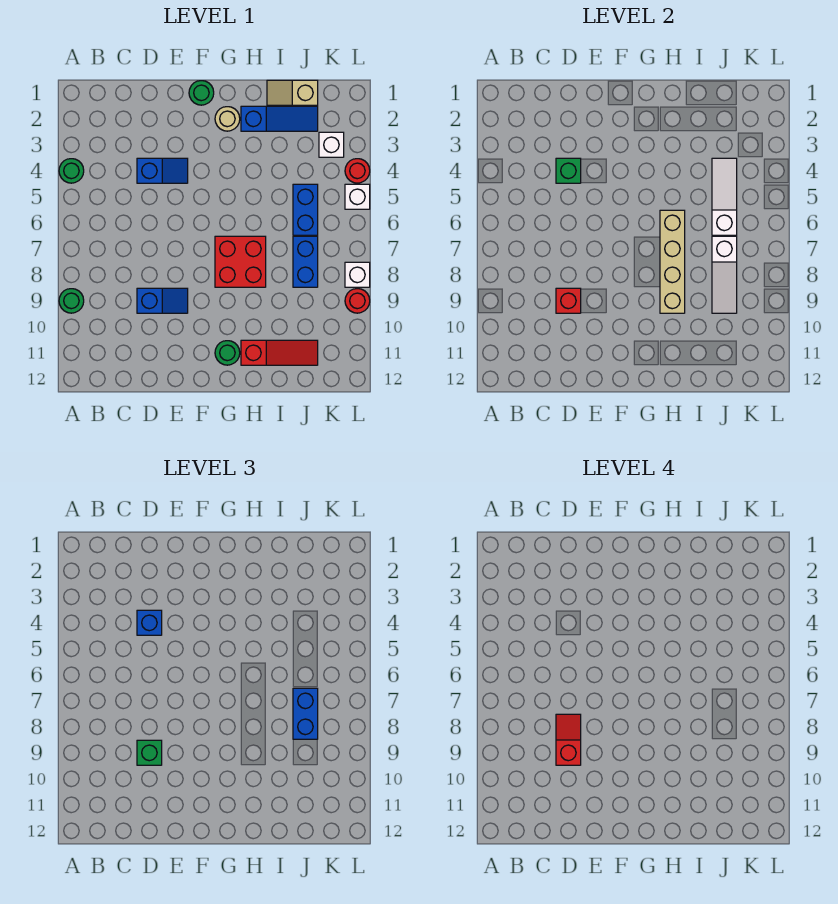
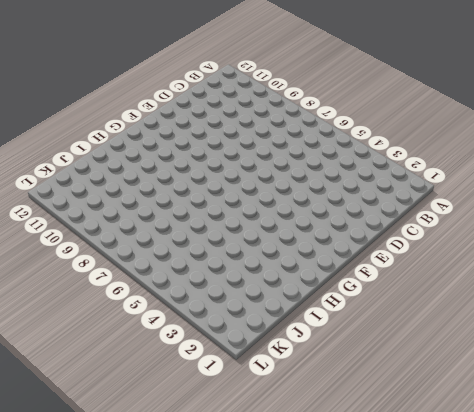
none -> green 1x1 round brick [59,159,84,183]
none -> green 1x1 round brick [59,289,84,313]
none -> blue 1x2 slope [137,158,188,183]

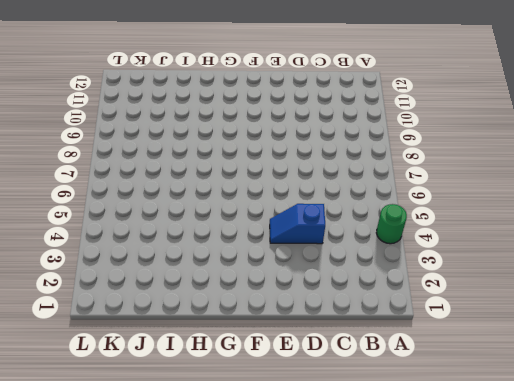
none -> green 1x1 round brick [59,289,84,313]
none -> blue 1x2 slope [137,288,188,313]
none -> green 1x1 round brick [189,81,214,105]

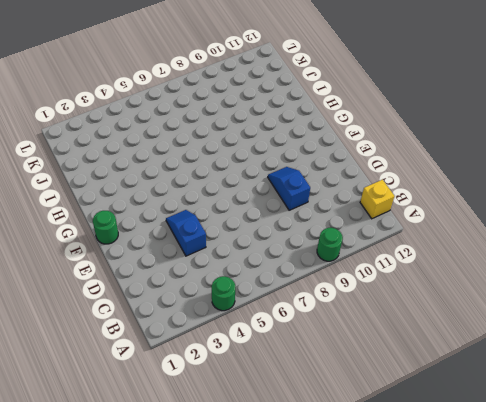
yellow 1x1 brick [360,180,395,219] -> none
none -> tan 1x1 round brick [215,107,240,131]
none -> red 2x2 brick [215,236,266,287]
none -> green 1x1 round brick [215,341,240,365]

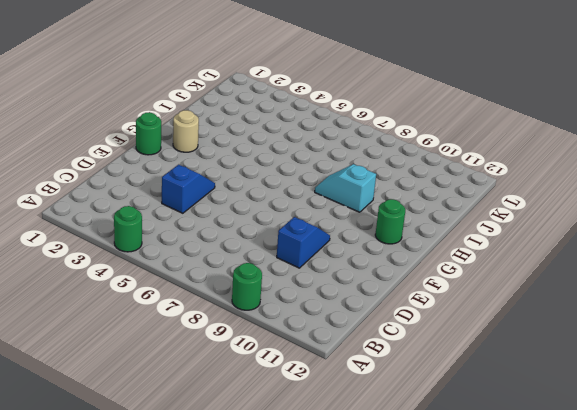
cyan 1x2 slope [315,164,376,212] -> red 2x2 brick [215,236,266,287]
none -> blue 1x3 slope [241,106,318,131]
none -> red 1x3 slope [241,340,318,365]
none -> tan 1x2 slope [267,80,318,105]

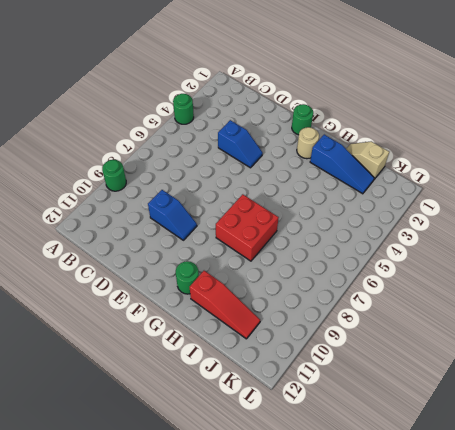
none -> blue 1x2 brick [293,184,318,235]
none -> blue 1x2 brick [293,236,318,287]
none -> white 1x1 brick [319,132,344,157]

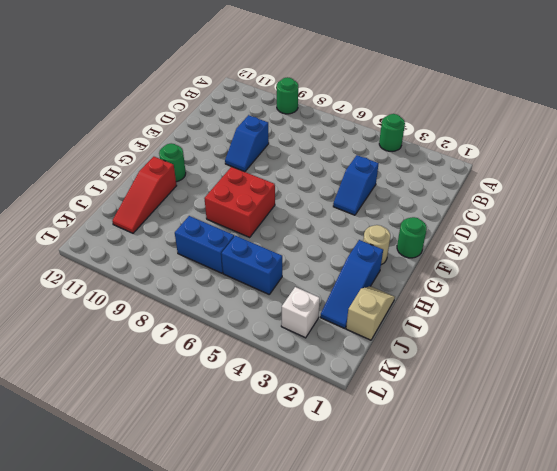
none -> red 1x1 round brick [345,159,370,183]
none -> white 1x1 brick [345,184,370,209]
none -> white 1x1 brick [345,262,370,287]

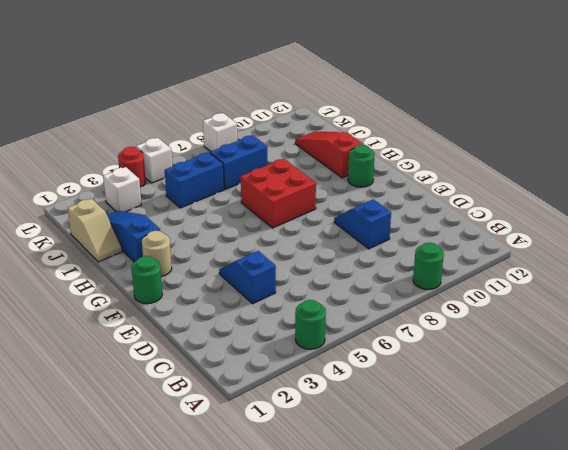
none -> red 1x1 round brick [345,289,370,313]
none -> green 1x1 brick [556,158,581,183]
none -> red 1x1 brick [556,288,581,313]

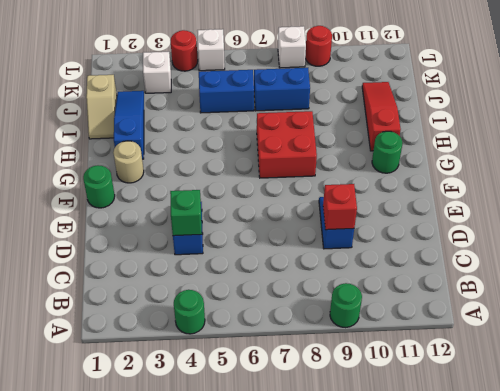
none -> tan 1x4 brick [660,210,685,313]
none -> white 1x3 slope [712,158,737,235]
none -> white 1x3 slope [712,236,737,313]

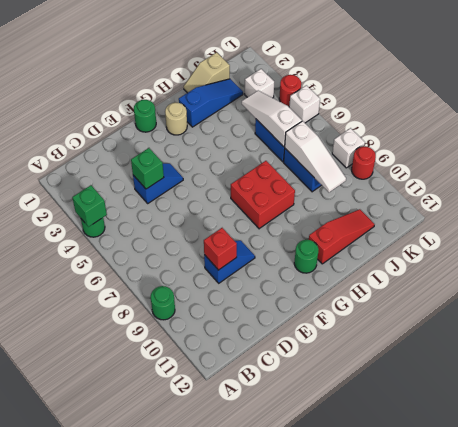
green 1x1 brick [72,185,107,227] -> green 1x1 brick moved to [137,740,162,765]
none -> tan 1x4 brick [660,210,685,313]
none -> blue 1x1 brick [137,610,162,635]
none -> blue 1x2 brick [293,688,318,739]

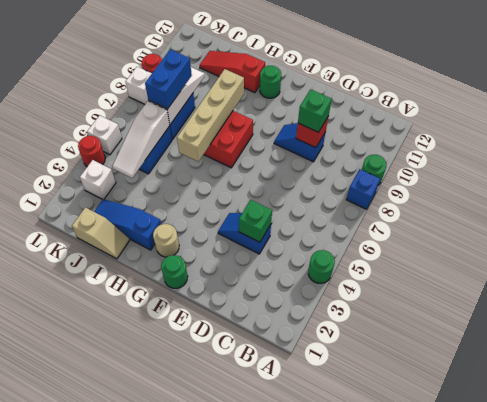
blue 1x1 brick [346,169,380,209] -> blue 1x1 brick moved to [137,610,162,635]
none -> red 1x2 slope [556,714,581,765]

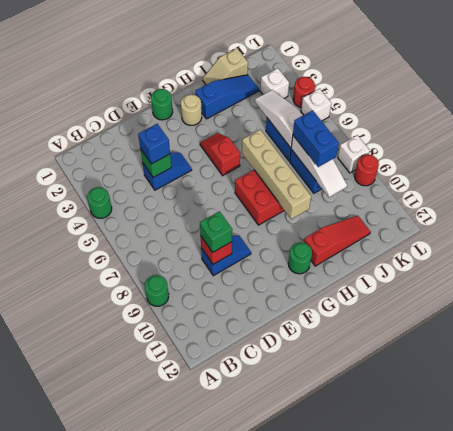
red 1x2 slope [200,133,240,176] -> red 1x2 slope moved to [556,714,581,765]

